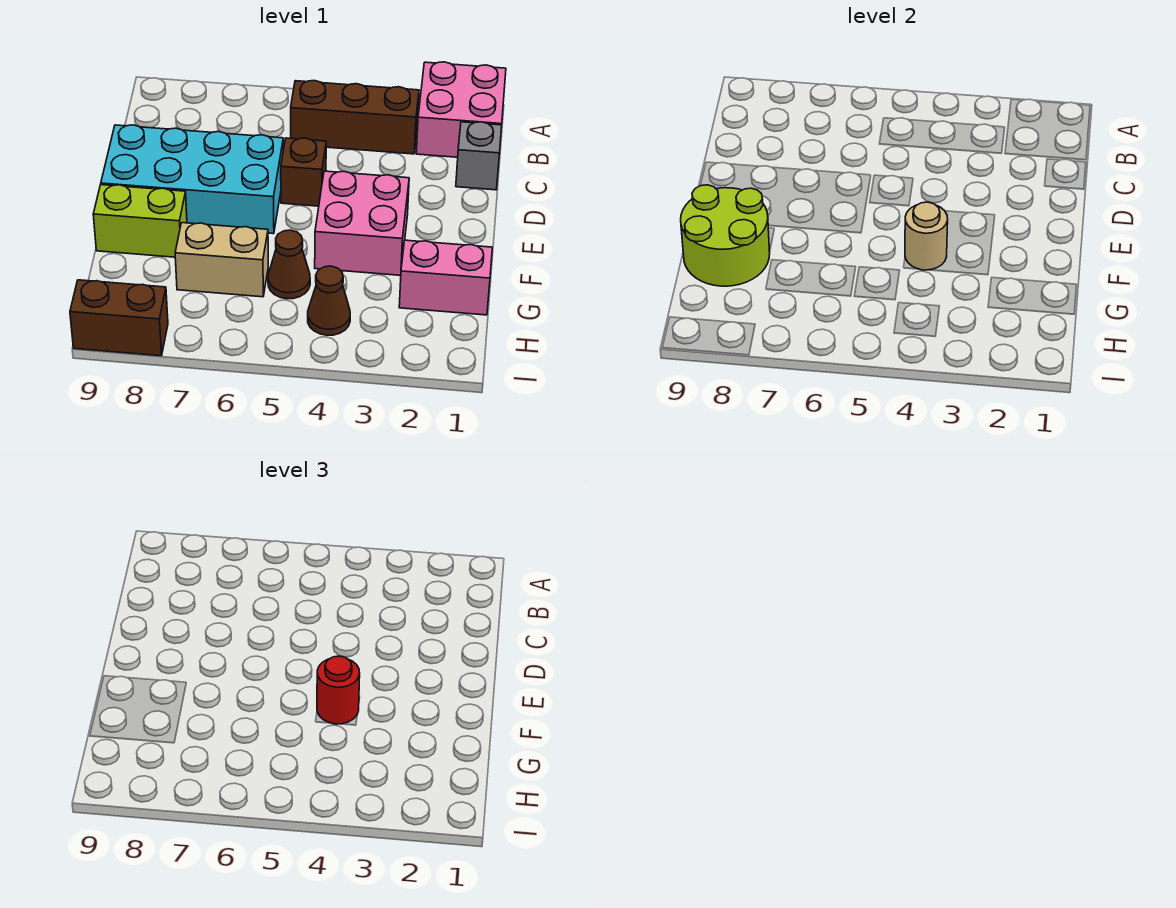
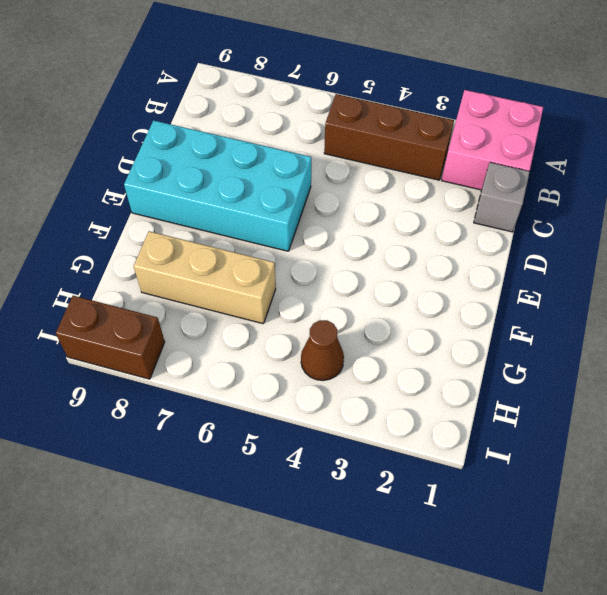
tan 1x3 brick [134,231,276,324] -> tan 1x2 brick [175,223,268,297]
none -> brown 1x1 brick [281,138,326,206]
none -> pink 2x2 brick [315,171,409,275]
none -> lime 1x2 brick [93,185,187,257]

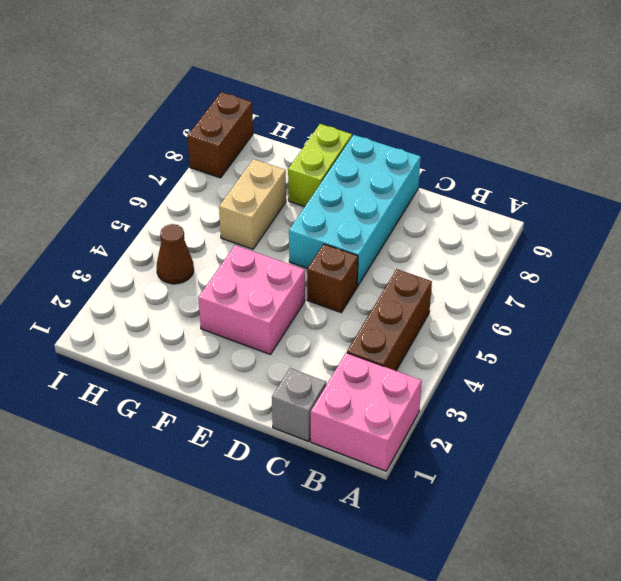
none -> pink 1x2 brick [399,240,492,315]
none -> brown 1x1 cone [268,230,310,299]
none -> tan 1x1 round brick [905,202,948,270]

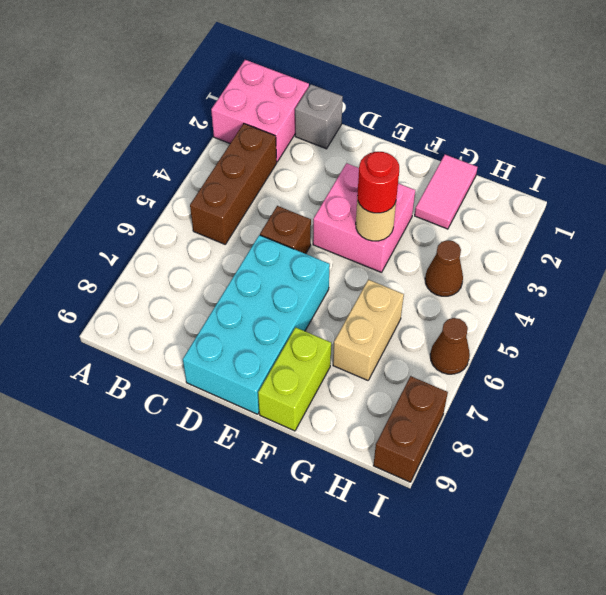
pink 1x2 tile [415,155,477,229] -> pink 1x2 brick [399,240,492,315]
brown 1x1 cone [430,318,470,374] -> brown 1x1 cone moved to [268,230,310,299]
none -> lime 2x2 round brick [681,185,770,286]

